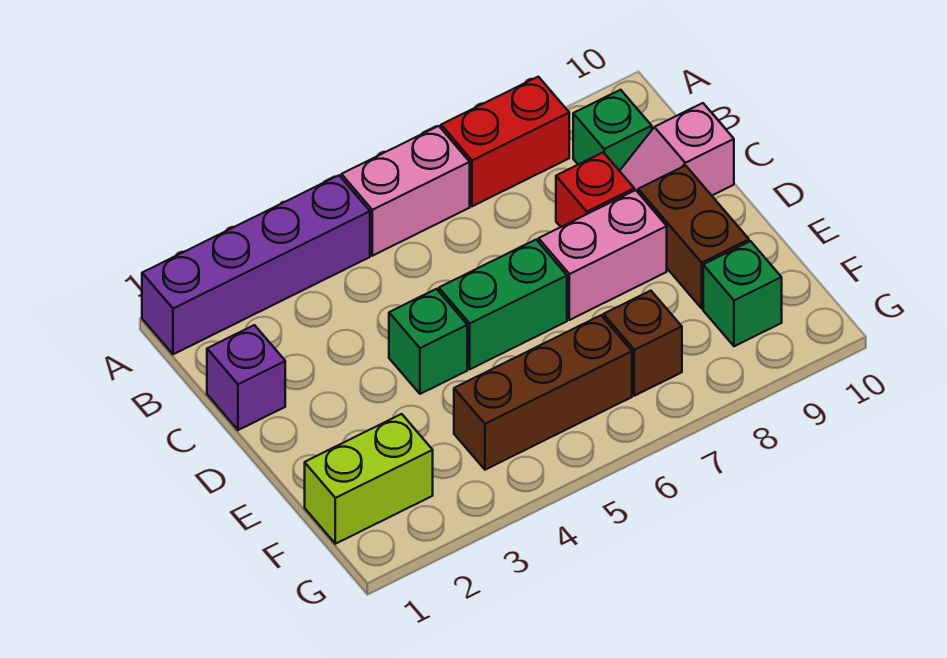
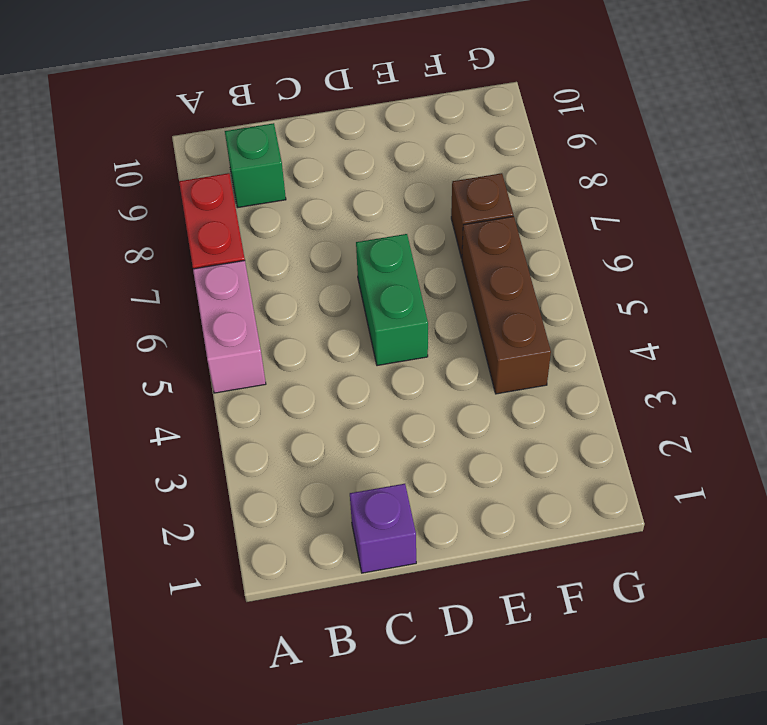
none -> purple 1x4 brick [142,175,370,354]
none -> red 1x1 brick [556,152,634,227]
none -> pink 1x2 slope [620,103,734,195]

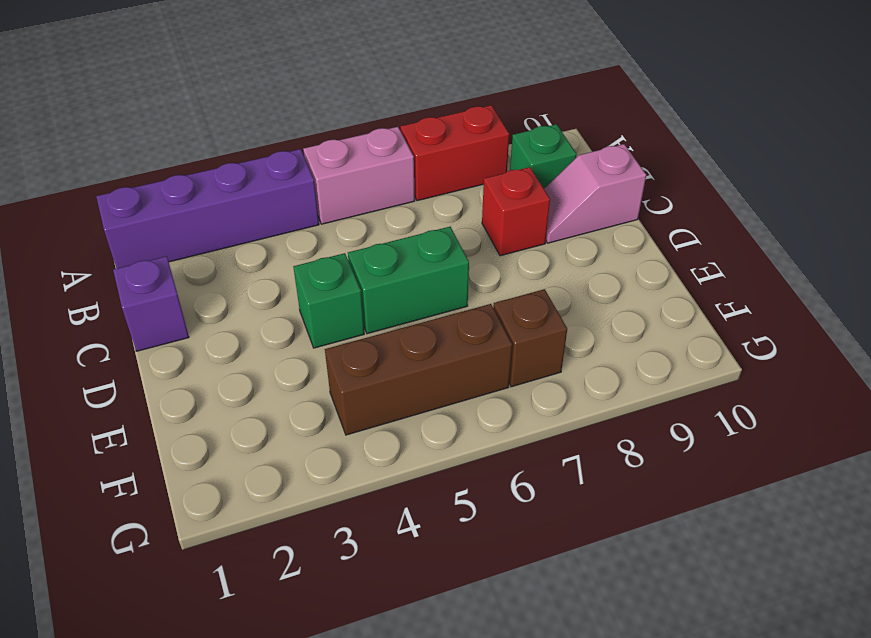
none -> pink 1x2 brick [539,190,667,320]
none -> brown 1x2 brick [638,166,749,308]
none -> lime 1x2 brick [305,414,433,544]

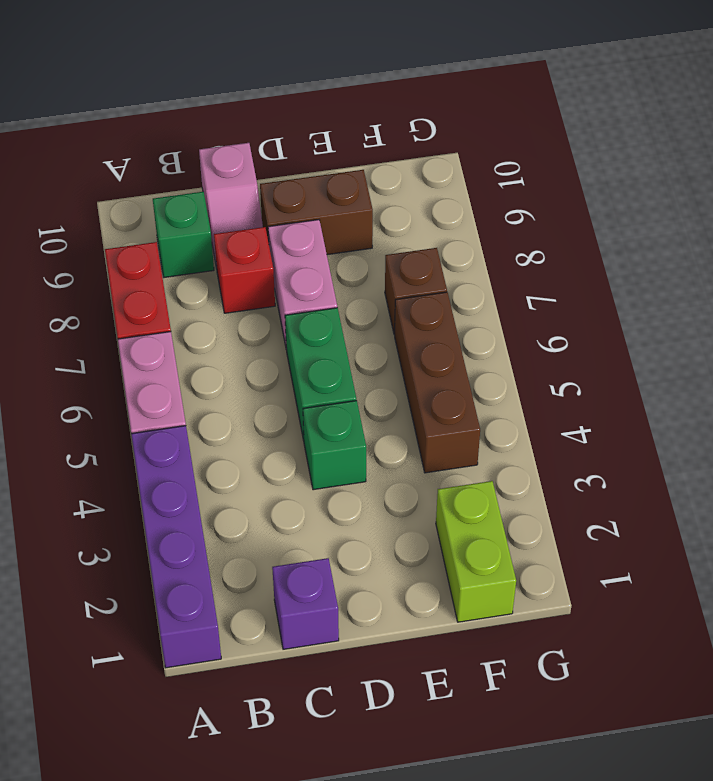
none -> green 1x1 brick [703,241,782,346]

